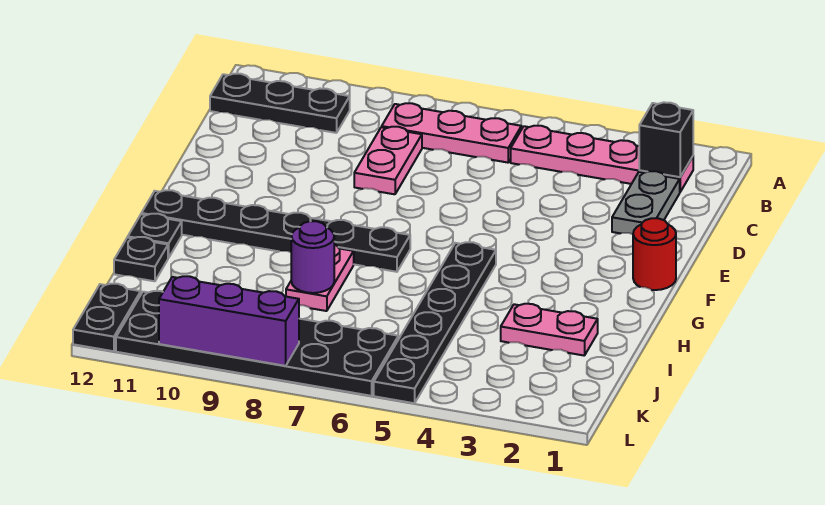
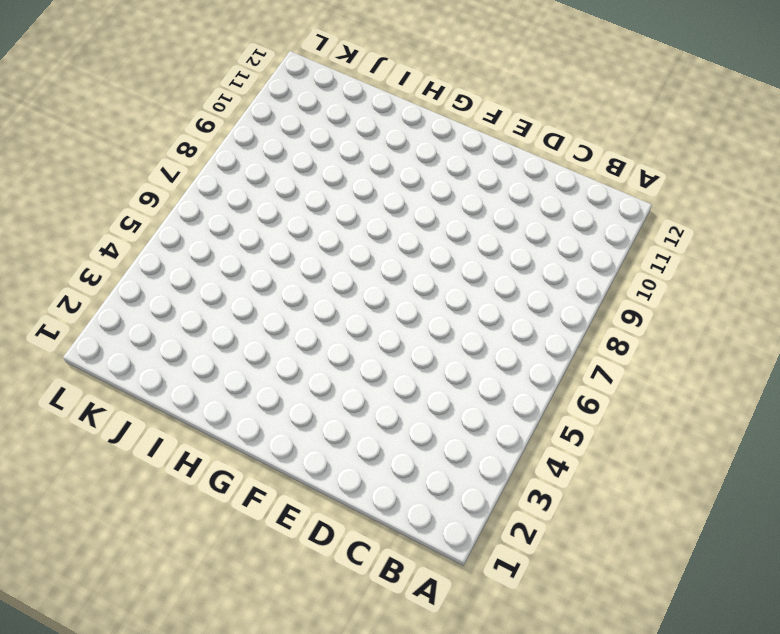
none -> pink 1x4 plate [511,126,693,192]
none -> pink 1x3 plate [382,103,521,163]
none -> black 1x3 plate [210,74,350,133]

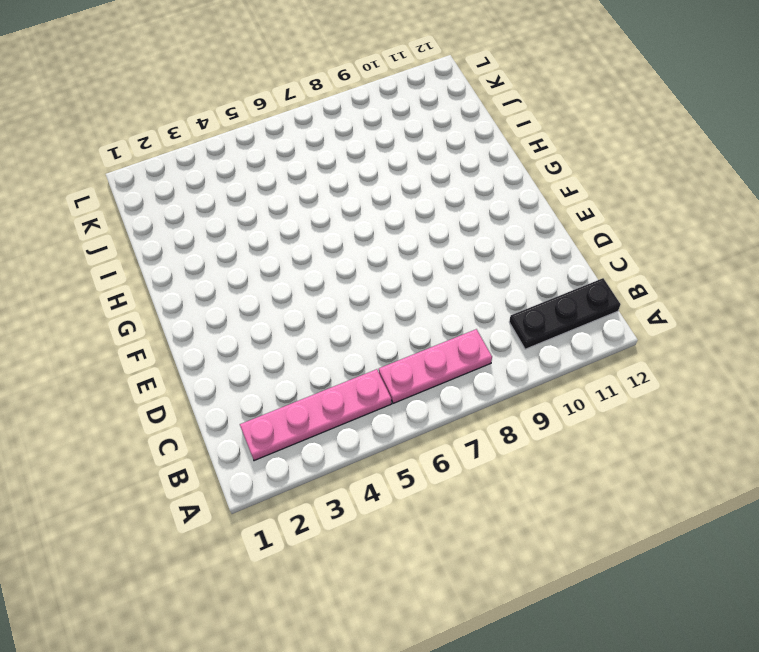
none -> grey 1x2 plate [612,171,680,234]
none -> pink 1x2 plate [354,127,422,194]
none -> red 1x1 round brick [633,218,676,290]

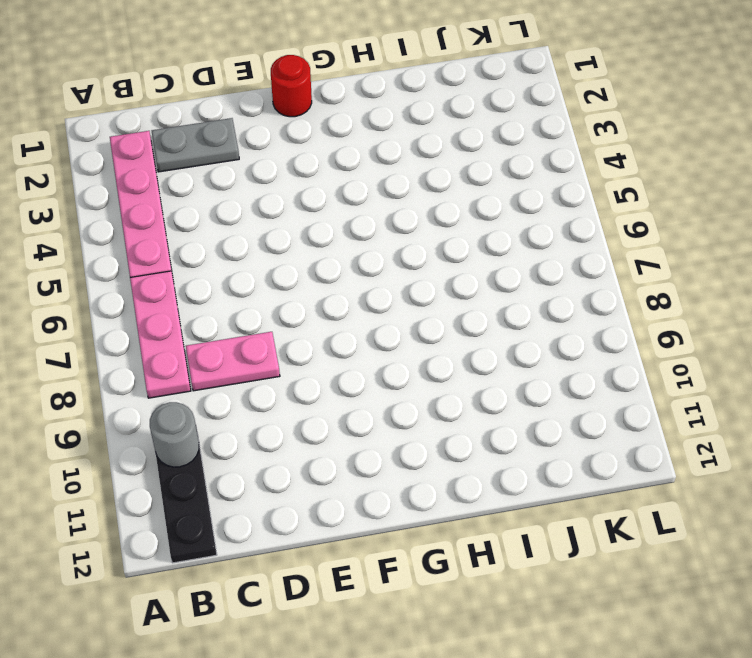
grey 1x1 round brick [150,402,199,467] -> none
none -> black 1x6 plate [374,242,496,403]
none -> black 1x6 plate [141,190,410,272]
none -> pink 1x2 plate [286,245,354,311]

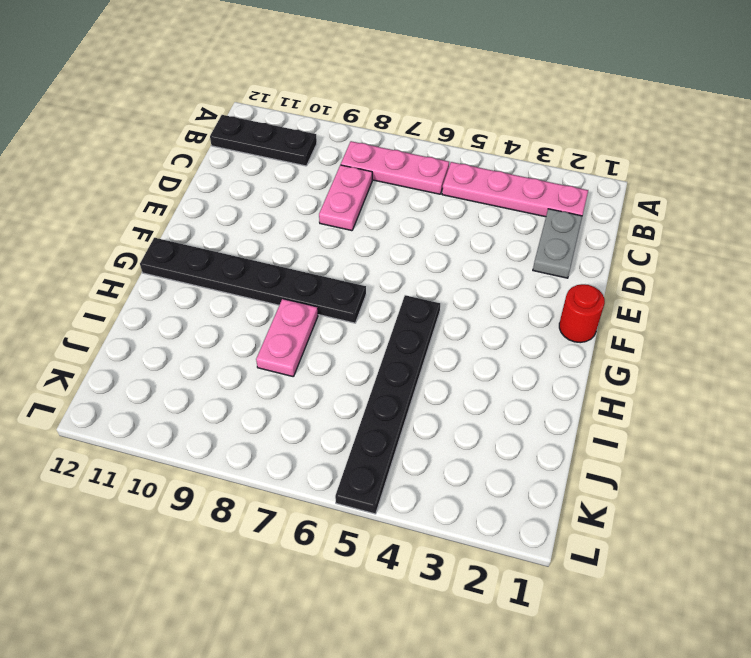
none -> black 1x1 plate [128,214,182,258]
none -> pink 1x2 plate [501,304,598,356]
none -> black 1x1 plate [114,237,168,281]

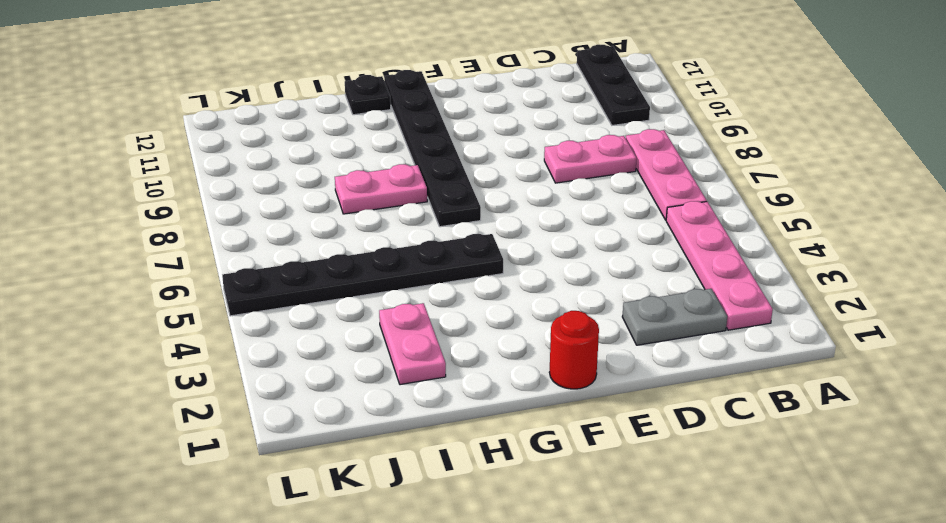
none -> black 1x1 plate [114,237,168,281]
none -> black 2x6 plate [116,291,398,396]
none -> black 1x2 plate [73,284,141,351]

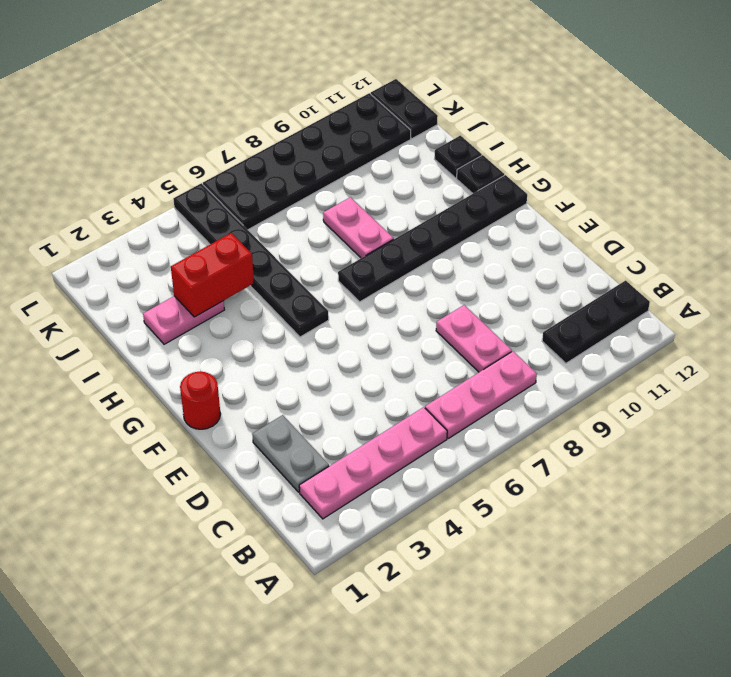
red 1x2 brick [171,233,254,317] -> none
none -> black 1x1 brick [639,102,693,177]
none -> purple 1x1 round brick [291,221,334,293]
none -> purple 1x3 brick [159,276,299,366]

